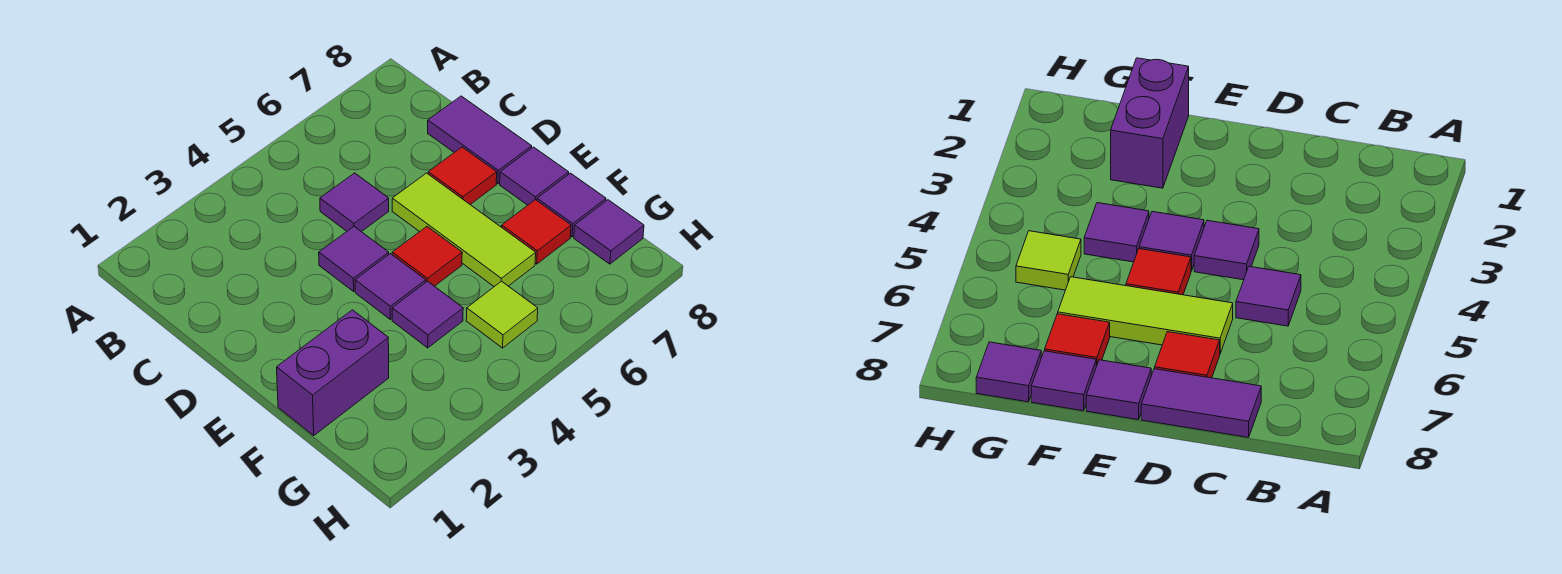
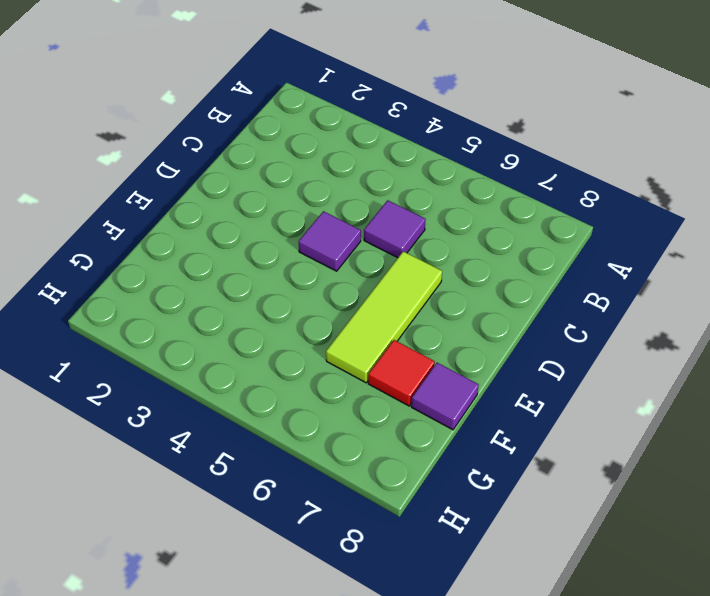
none -> purple 1x2 tile [428,96,532,184]
none -> red 1x1 tile [428,147,497,204]
none -> purple 1x1 tile [355,254,426,319]

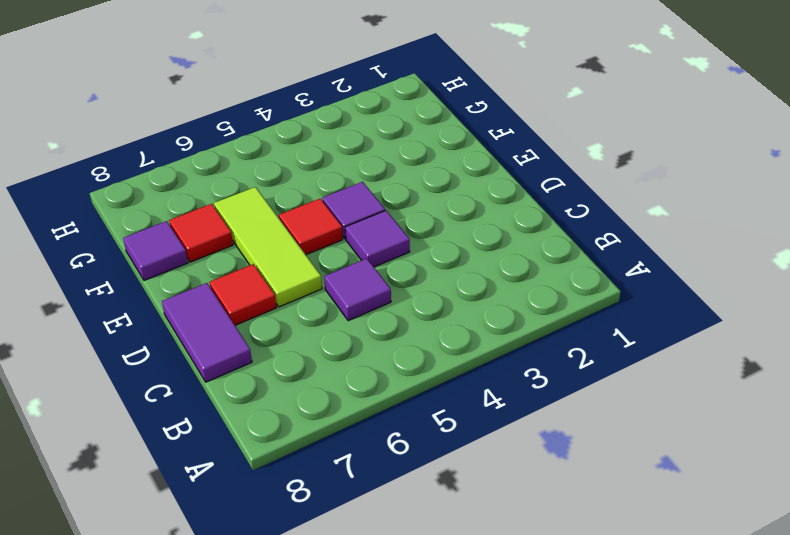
none -> purple 1x1 tile [500,147,569,205]
none -> purple 1x2 brick [277,310,389,435]
none -> purple 1x1 tile [392,281,463,348]

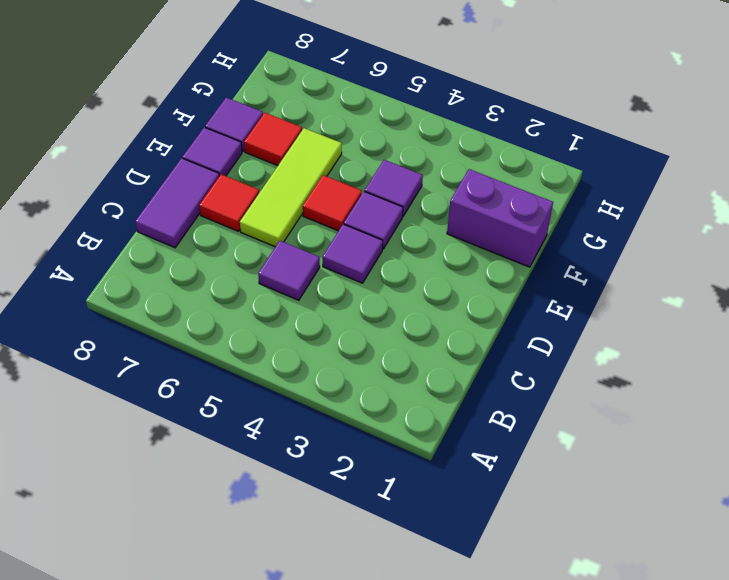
none -> lime 1x1 tile [466,281,538,348]
none -> purple 1x1 tile [574,200,644,264]

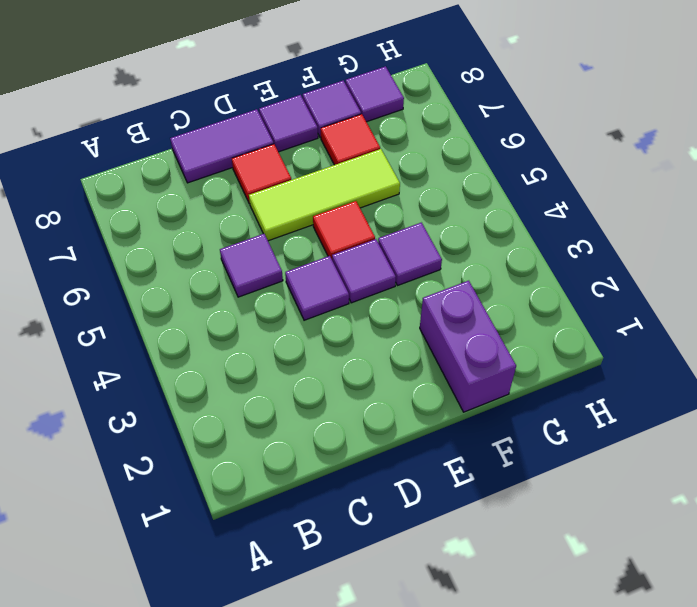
none -> lime 1x1 tile [466,281,538,348]

